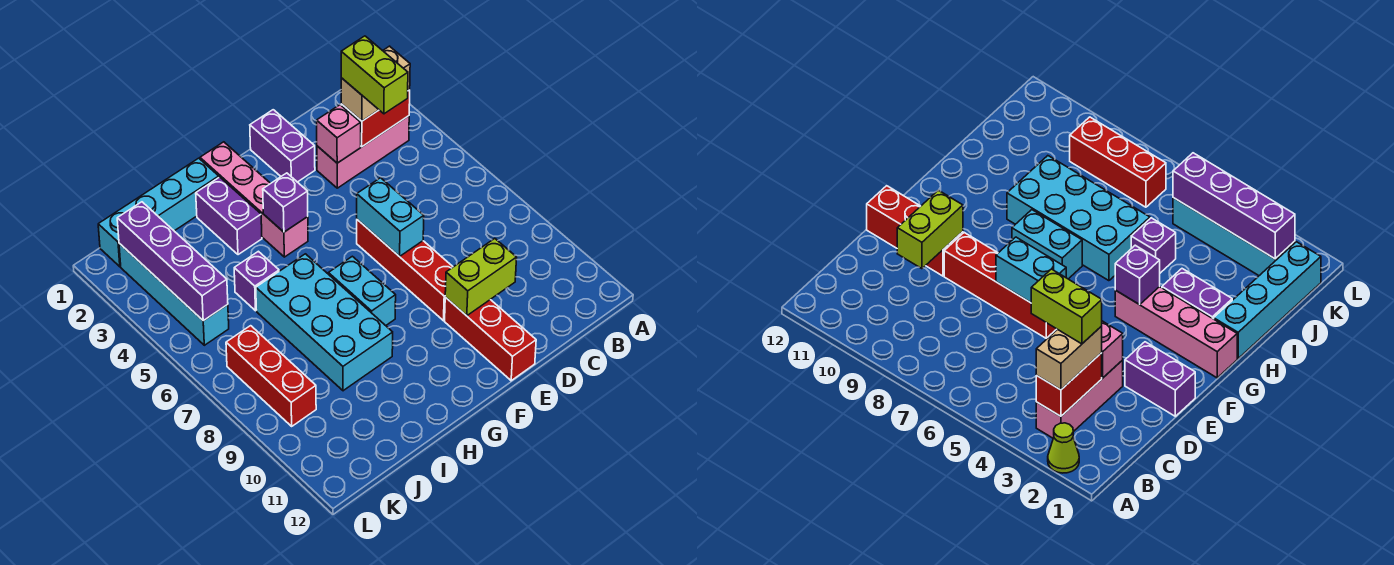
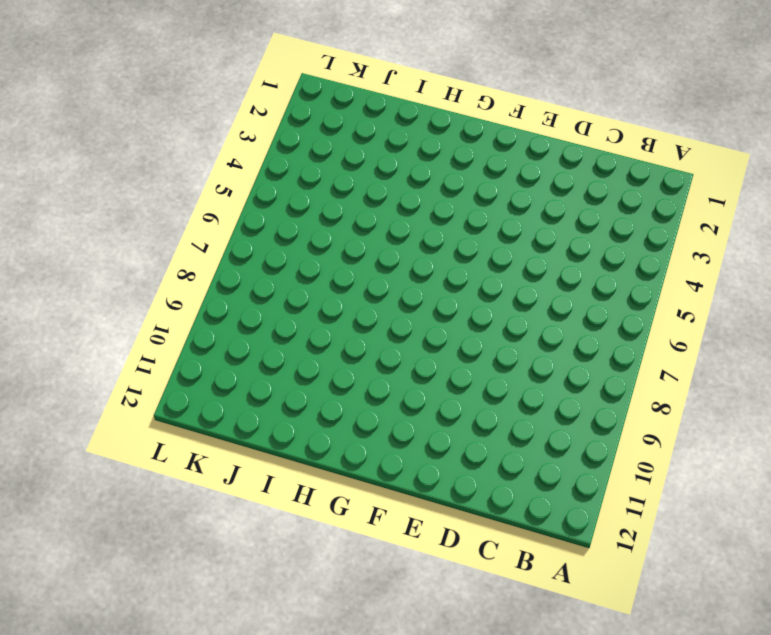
none -> lime 1x1 cone [1048,423,1079,473]
none -> pink 1x3 brick [317,116,409,188]
none -> purple 1x2 brick [250,110,315,182]

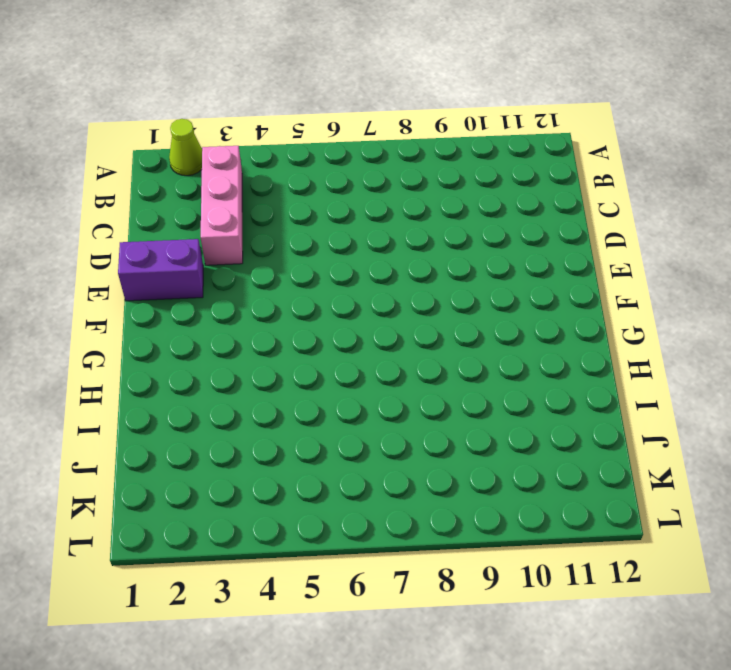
none -> red 1x4 brick [357,220,453,321]
none -> red 1x3 brick [445,297,536,381]
none -> pink 1x4 brick [200,142,308,257]

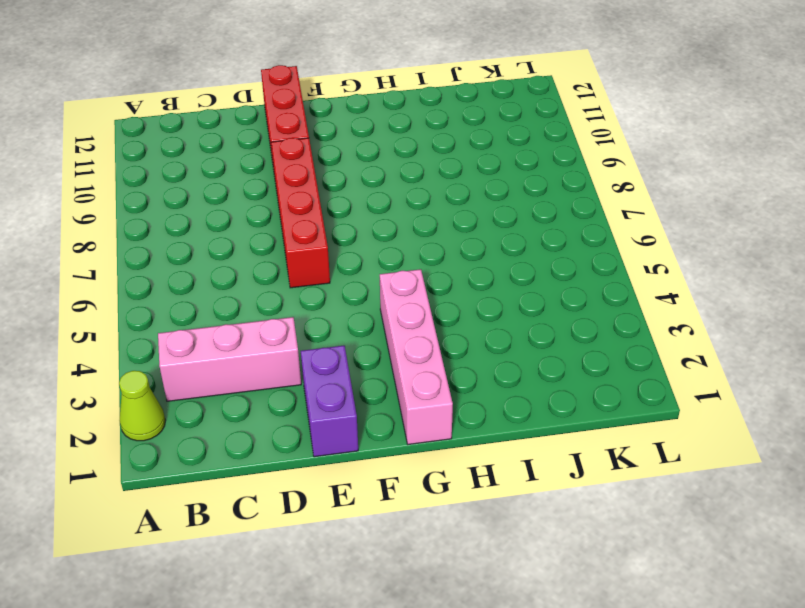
none -> cyan 1x2 brick [328,256,396,326]
none -> cyan 1x4 brick [98,158,219,267]
none -> purple 1x2 brick [196,177,262,255]

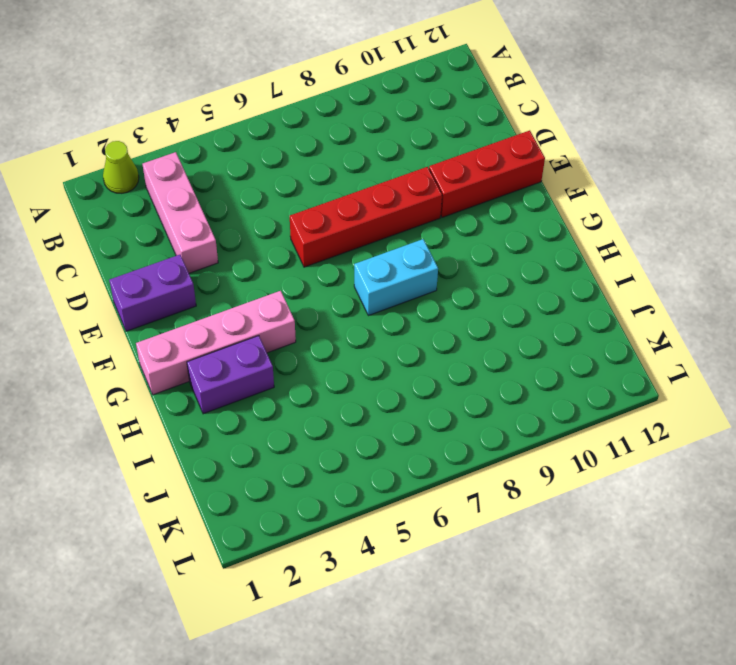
none -> cyan 1x4 brick [98,158,219,267]
none -> cyan 2x4 brick [256,254,393,391]
none -> purple 1x1 brick [234,251,279,311]

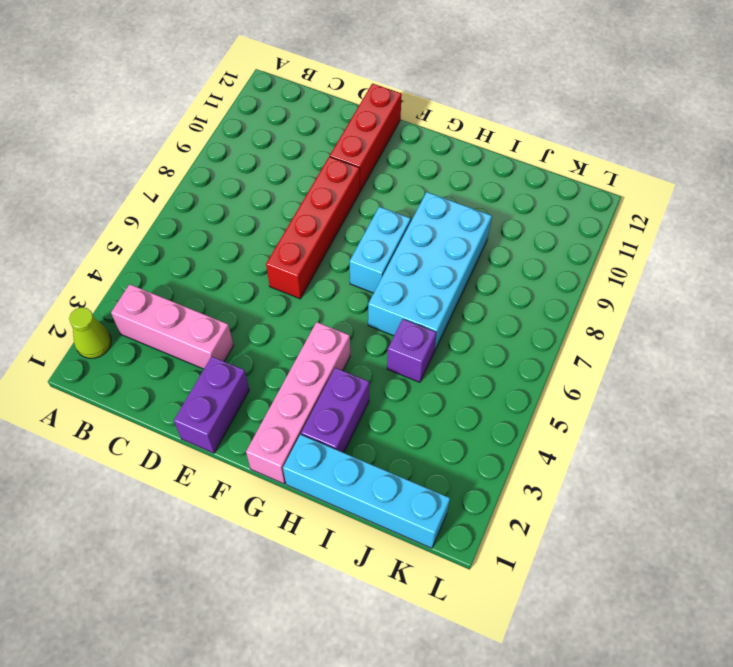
none -> cyan 1x4 brick [119,243,229,345]
none -> red 1x3 brick [226,326,316,426]
none -> red 1x2 brick [341,90,410,147]

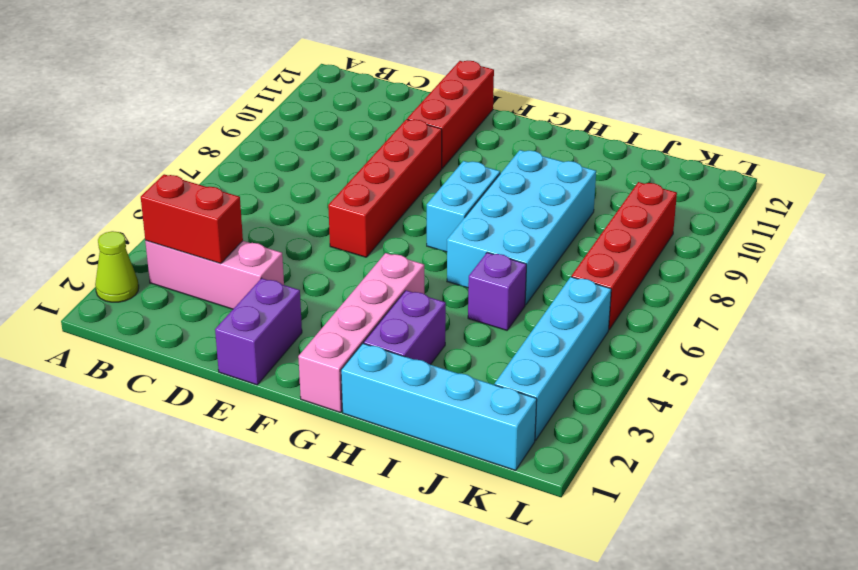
red 1x4 brick [571,182,677,330] -> red 1x3 brick [226,326,316,426]
none -> pink 1x1 brick [317,105,361,163]
none -> lime 1x2 brick [445,239,517,316]
none -> cyan 1x2 brick [357,178,424,257]

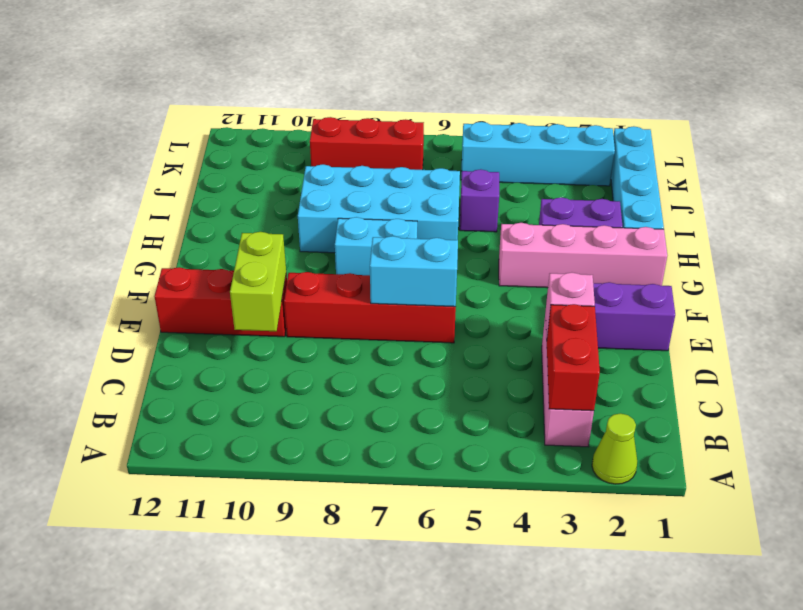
none -> purple 1x1 brick [263,173,308,232]
none -> purple 1x4 brick [117,202,228,321]
none -> tan 1x2 brick [341,46,410,121]

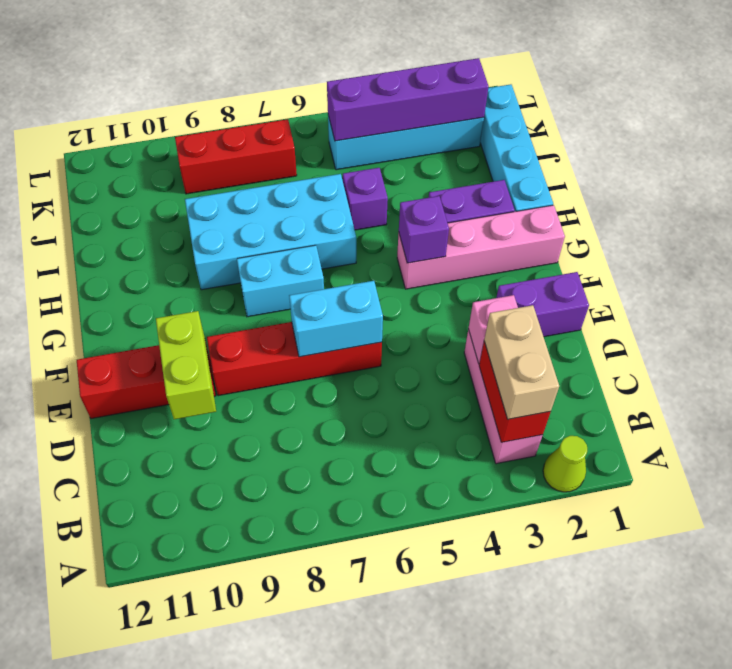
none -> lime 1x2 brick [341,36,408,114]

